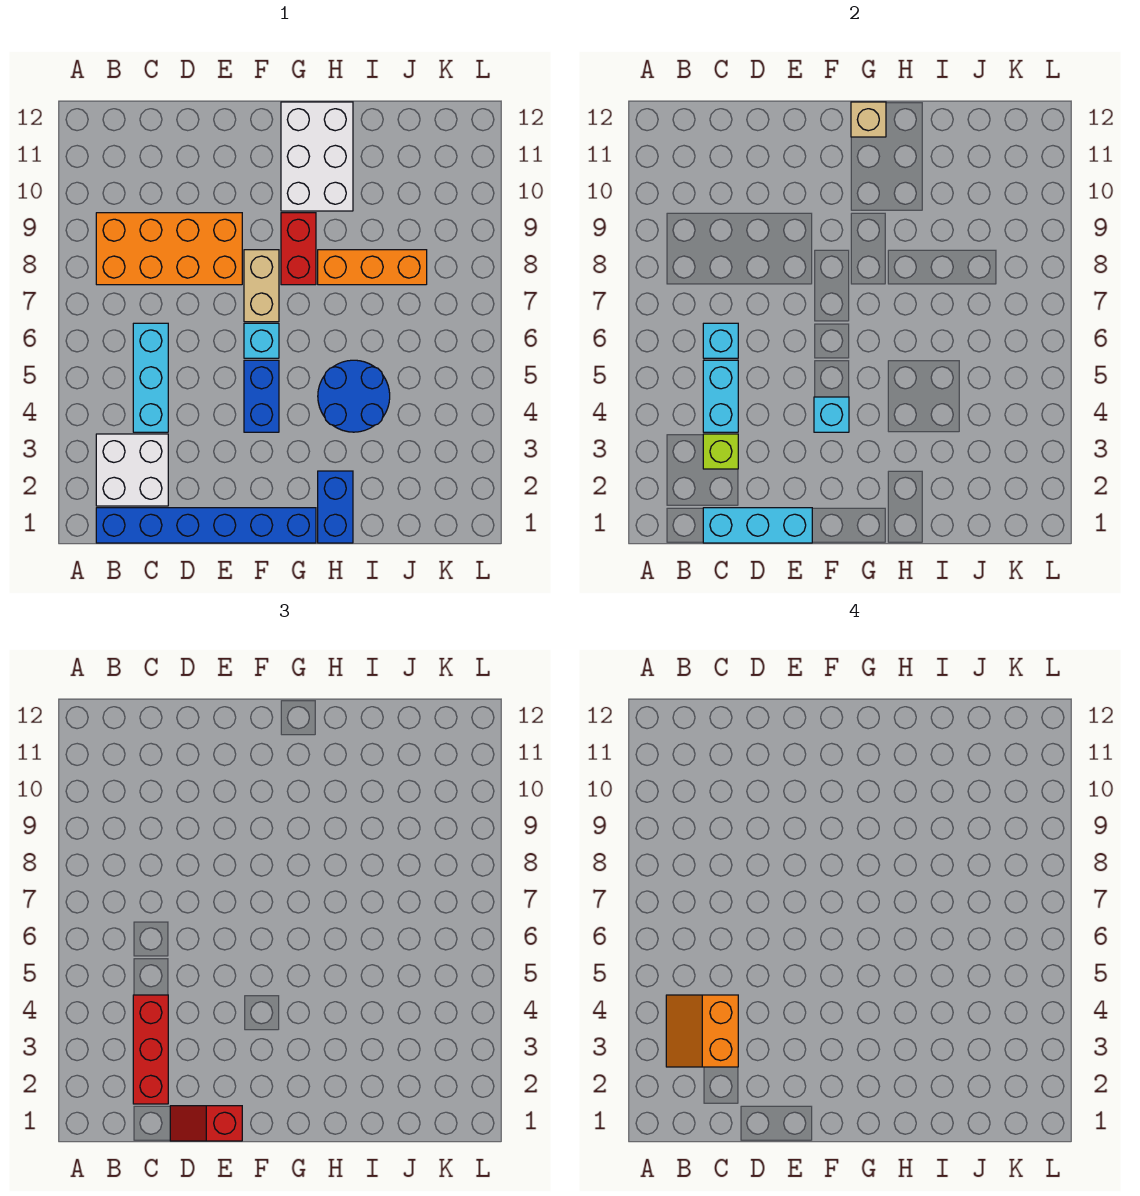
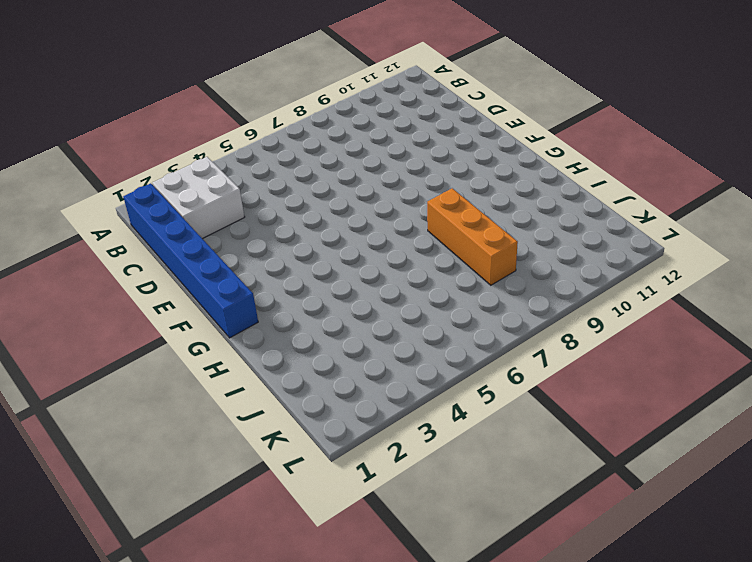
none -> orange 2x4 brick [96,213,242,285]
none -> cyan 1x3 brick [133,323,168,432]
none -> blue 1x2 brick [244,360,279,432]

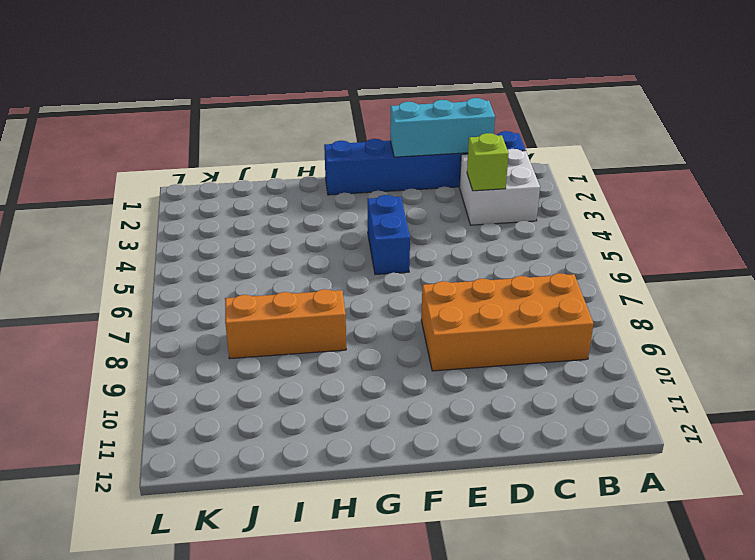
none -> cyan 1x3 brick [133,323,168,432]
none -> cyan 1x1 brick [244,323,279,358]
none -> tan 1x2 brick [244,250,279,322]

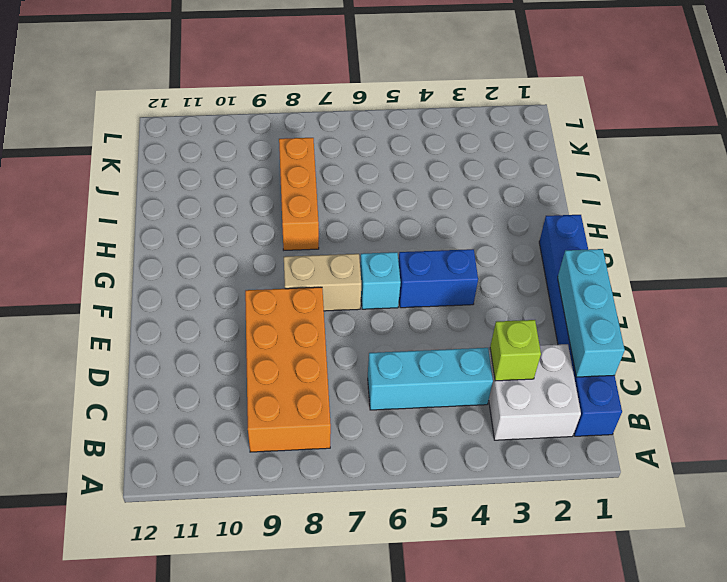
none -> red 1x2 brick [281,213,316,285]
none -> white 2x3 brick [281,102,353,211]
none -> blue 1x2 brick [318,471,353,543]

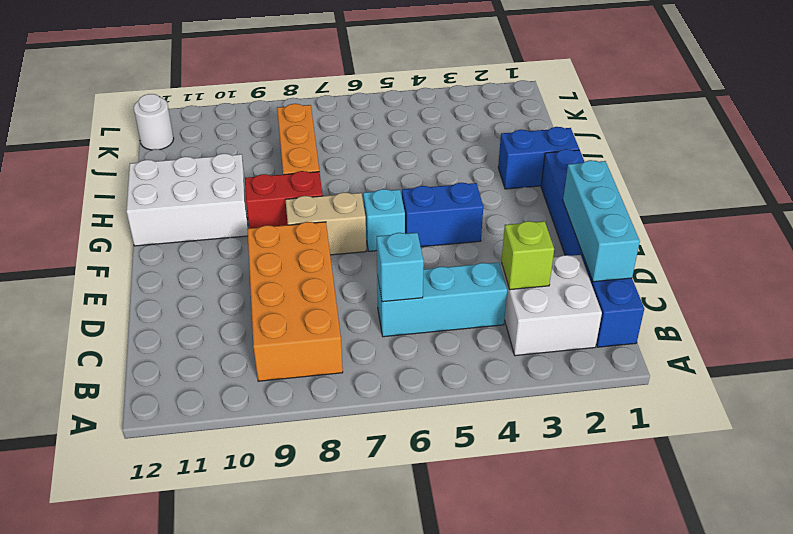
white 1x1 round brick [134,94,174,150] -> none
none -> blue 2x2 round brick [318,360,390,432]
none -> cyan 1x2 brick [703,360,738,432]
none -> cyan 1x1 brick [814,397,849,432]

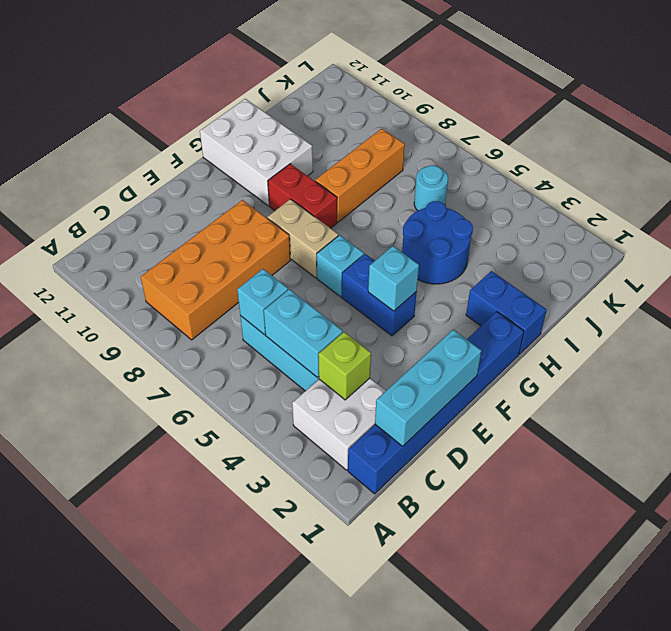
cyan 1x1 round brick [414,166,448,211] -> none
none -> tan 1x1 brick [851,102,886,137]
none -> red 1x3 brick [133,995,168,1104]
none -> red 1x2 slope [170,1106,242,1141]

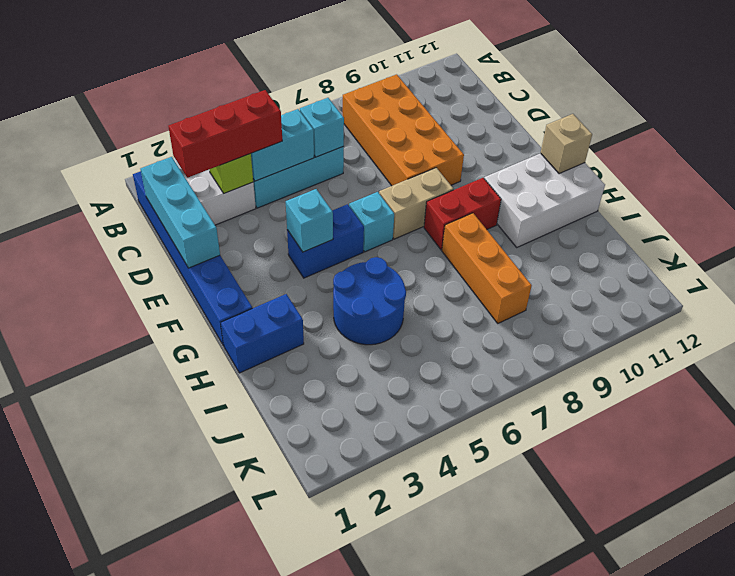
none -> red 1x2 slope [170,1106,242,1141]
none -> orange 2x2 slope [666,995,738,1067]

